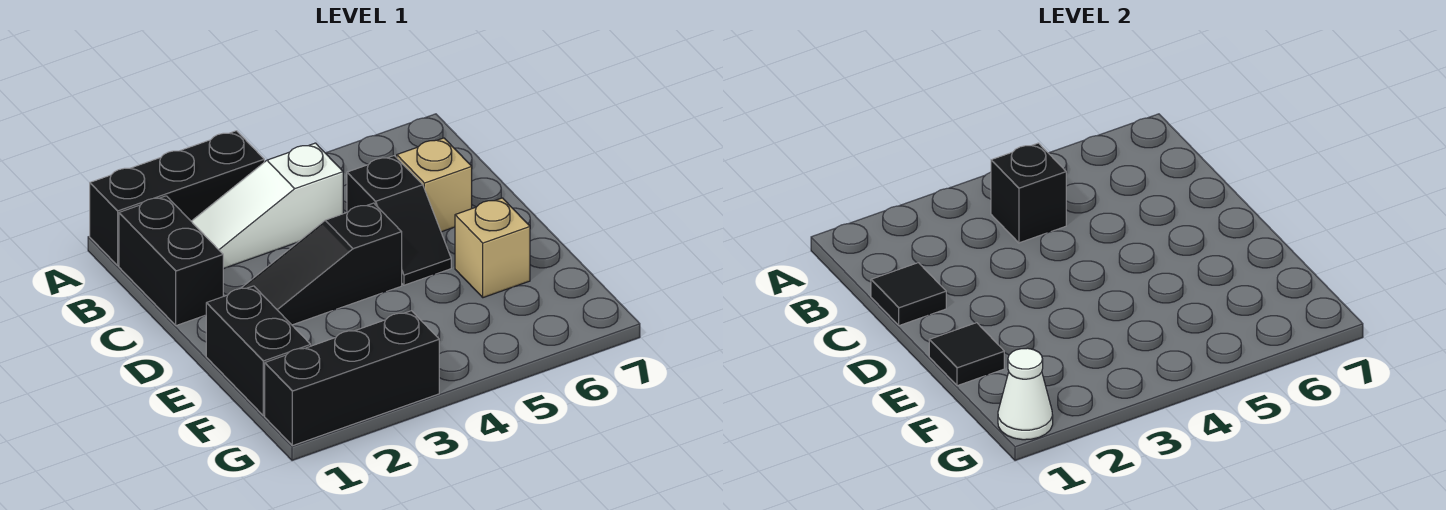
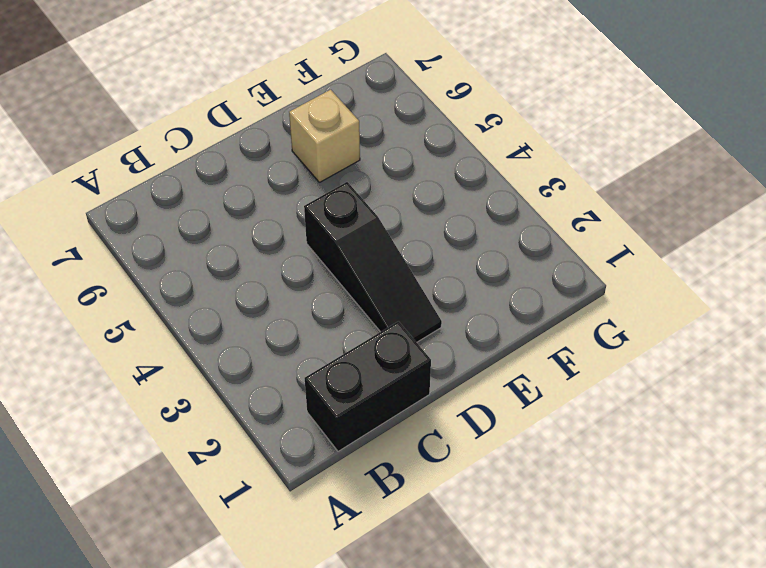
none -> black 1x3 brick [90,131,264,265]
none -> white 1x3 slope [191,143,343,269]
none -> black 1x2 slope [347,156,451,285]

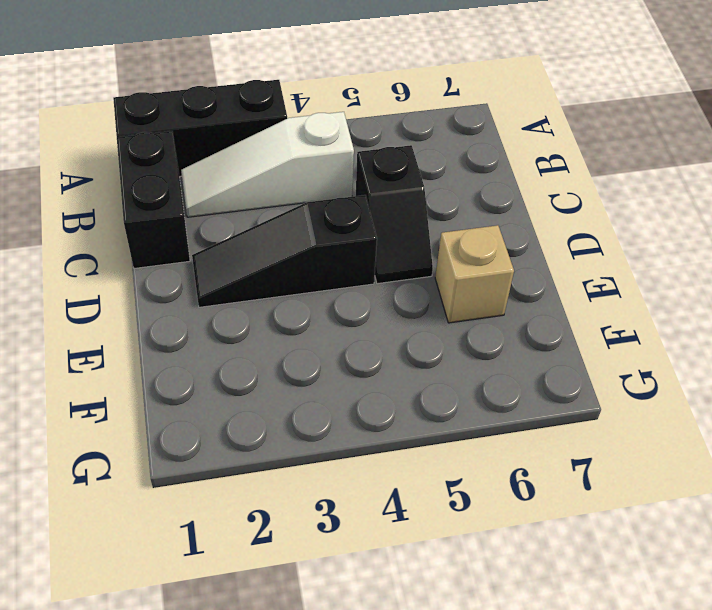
none -> tan 1x1 brick [397,138,472,232]
none -> black 1x2 brick [206,286,311,416]
none -> black 1x3 brick [265,311,439,446]

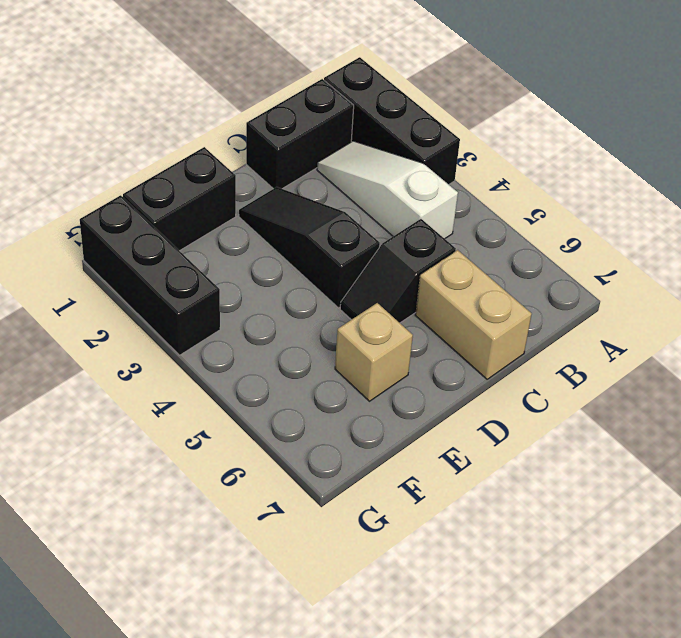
tan 1x2 brick [415,250,532,379] -> tan 1x1 brick [397,138,472,232]
none -> black 1x1 brick [991,143,1066,243]
none -> black 1x1 tile [871,263,946,326]
none -> black 1x1 tile [929,323,1004,386]

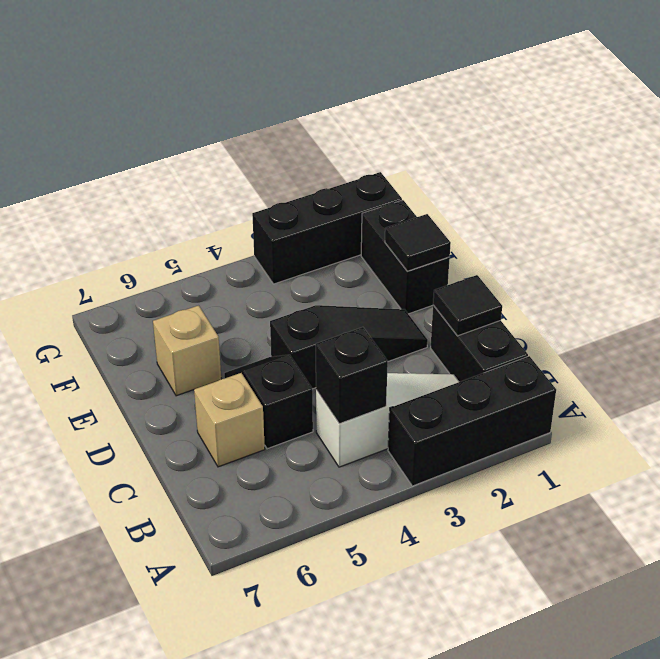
none -> white 1x1 cone [998,348,1053,440]

